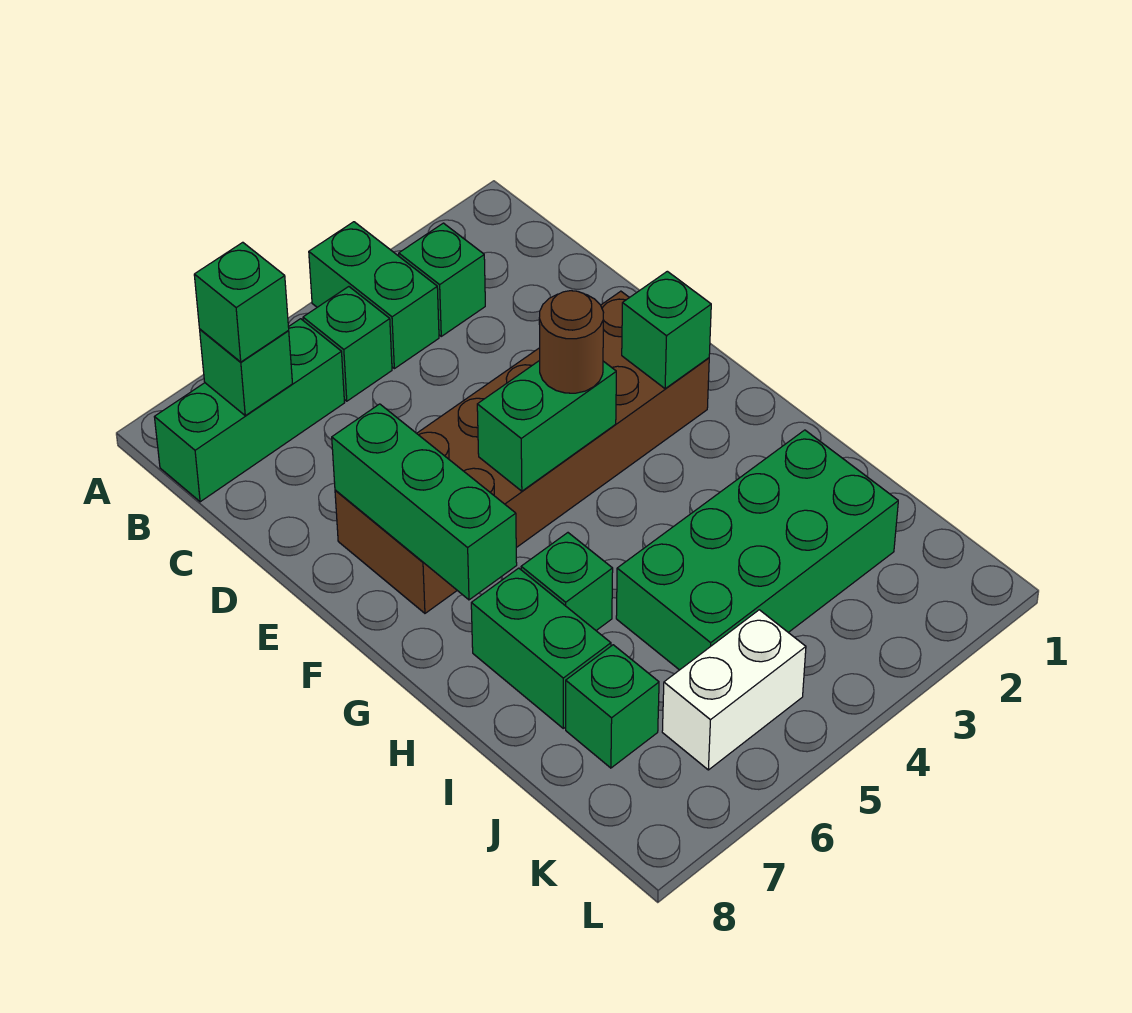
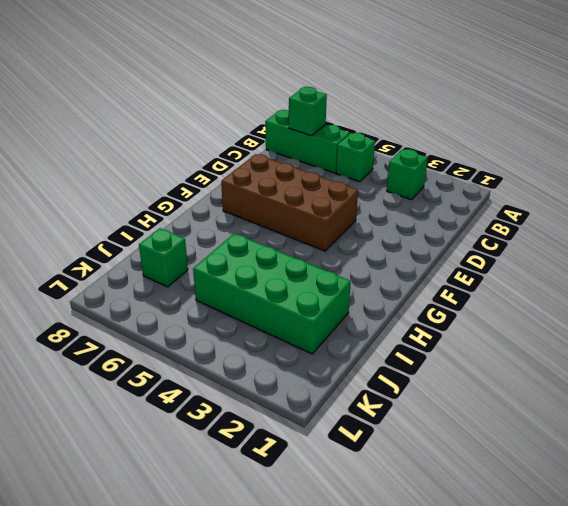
brown 2x4 brick [221,154,358,251] -> brown 2x6 brick [335,291,709,613]
none -> green 1x2 brick [309,222,439,369]
none -> green 1x1 brick [521,533,613,630]
none -> green 1x2 brick [471,568,611,728]

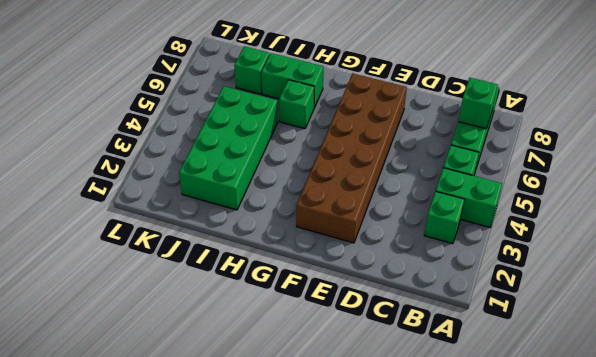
none -> white 1x2 brick [662,610,806,770]
none -> green 1x3 brick [332,404,517,600]
none -> green 1x1 brick [622,271,711,389]

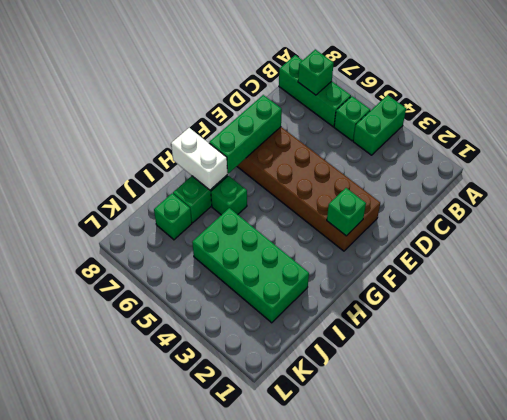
white 1x2 brick [171,128,228,190] -> white 1x2 brick moved to [662,610,806,770]
none -> green 1x1 brick [399,223,485,336]
none -> green 1x2 brick [477,360,616,491]
none -> green 1x1 brick [194,242,289,362]

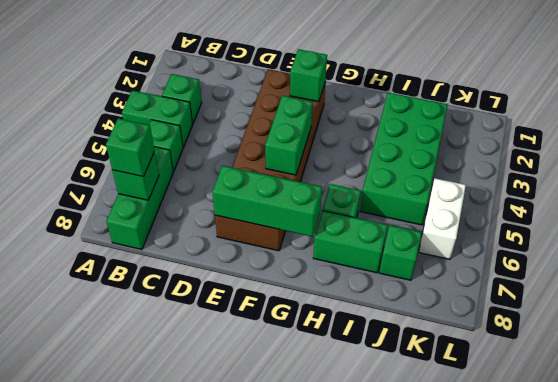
none -> brown 1x1 round brick [539,291,604,393]

